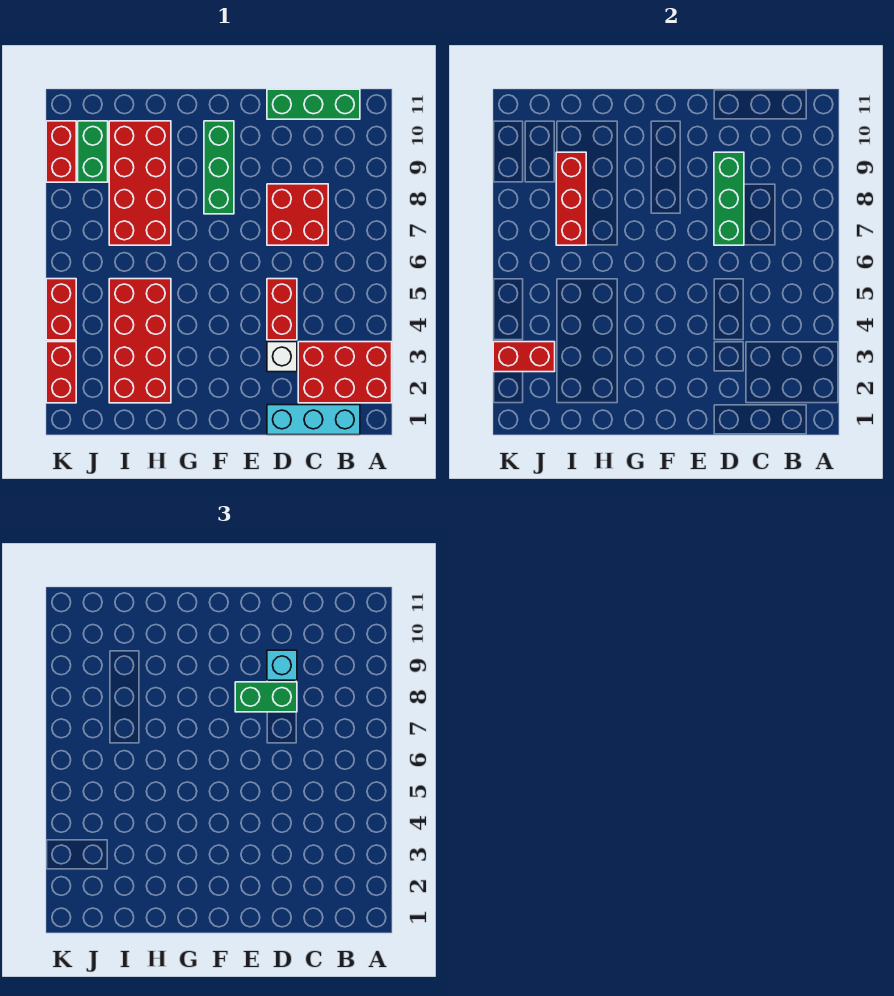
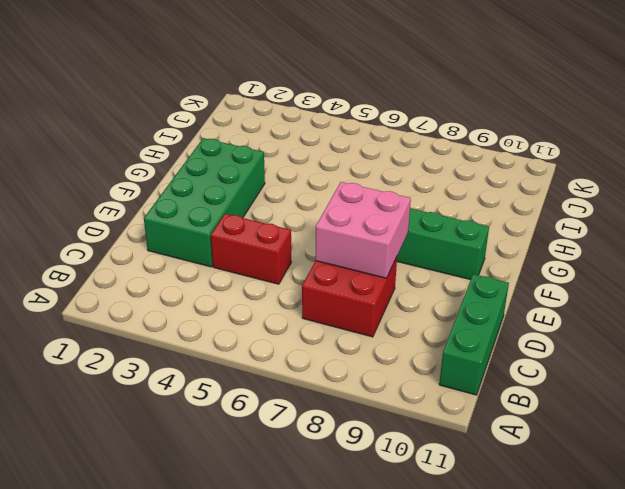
green 2x4 brick [144,138,265,267] -> white 1x1 brick [267,342,297,372]
pink 2x2 brick [315,182,411,278] -> green 1x3 brick [714,152,744,245]
none -> red 2x3 brick [298,342,392,403]
none -> cyan 1x3 brick [267,405,360,435]
none -> red 2x4 brick [109,279,171,403]

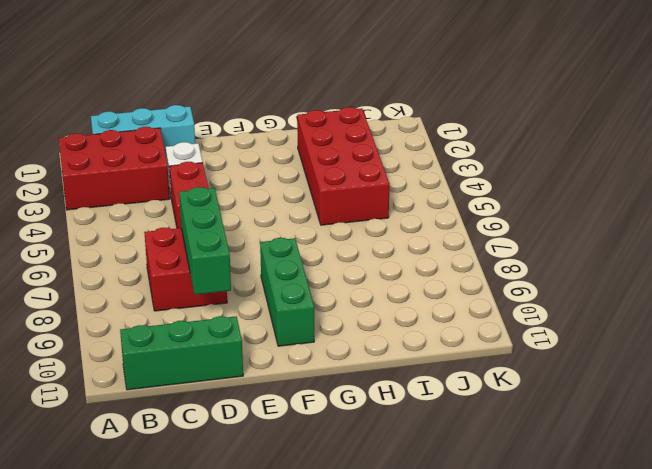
none -> red 2x4 brick [109,121,171,245]
none -> green 1x2 brick [78,121,108,182]
none -> red 1x2 brick [46,342,76,403]

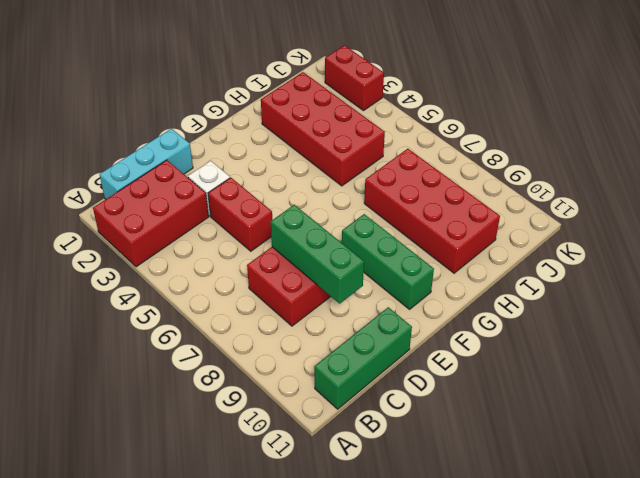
none -> green 1x2 brick [78,121,108,182]
none -> red 1x2 brick [46,279,76,340]
none -> red 1x2 brick [46,121,76,182]

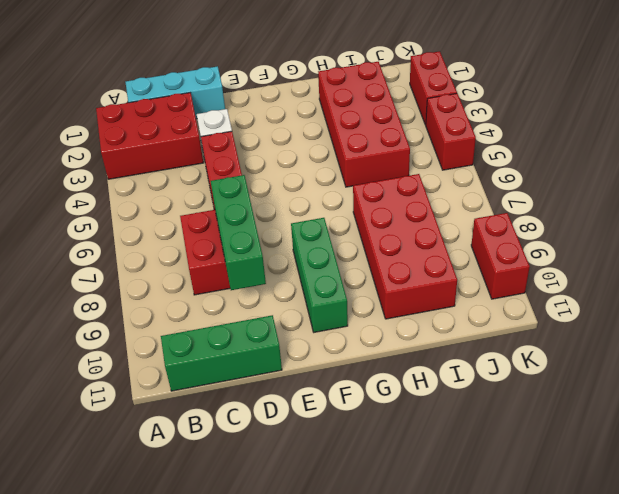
none -> green 1x2 brick [78,121,108,182]
none -> red 1x3 brick [556,152,586,245]
none -> red 1x2 brick [493,342,555,372]

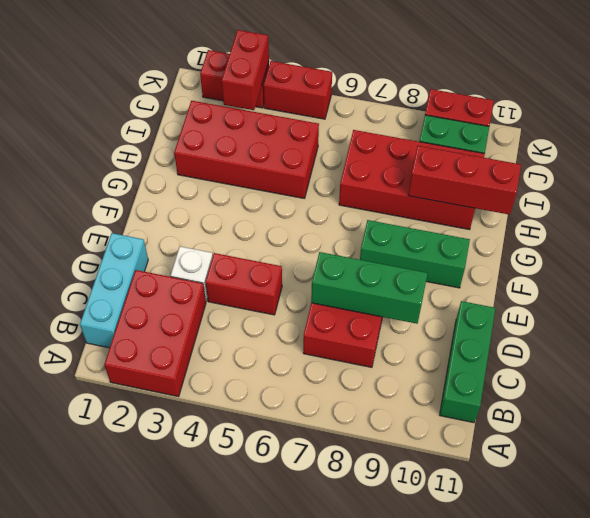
red 1x3 brick [408,146,521,215] -> red 1x3 brick moved to [556,152,586,245]
none -> green 1x2 brick [235,682,297,712]
none -> cyan 1x1 brick [267,650,297,680]

